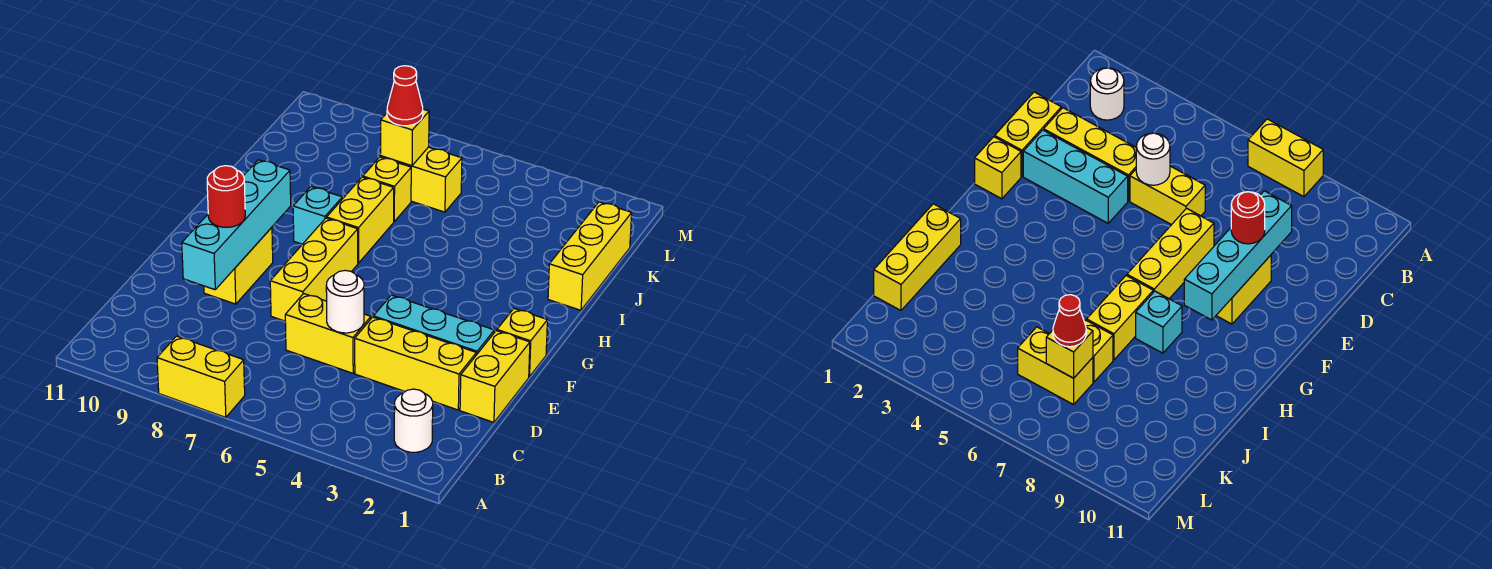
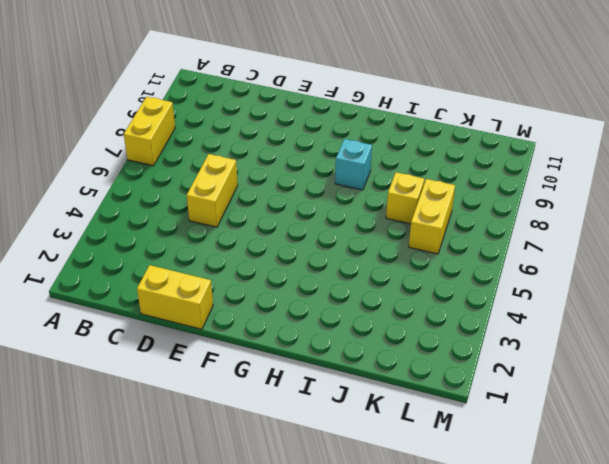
none -> white 1x1 round brick [394,389,433,452]
none -> yellow 1x3 brick [355,317,476,410]
none -> cyan 1x3 brick [373,295,494,355]

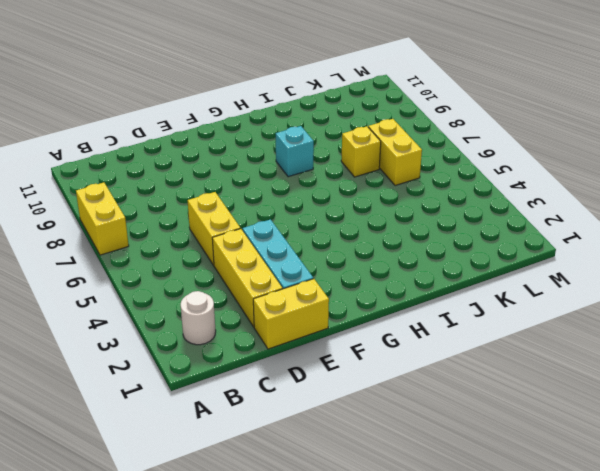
none -> yellow 1x3 brick [270,218,358,321]
none -> yellow 1x2 brick [204,227,273,304]
none -> yellow 1x1 brick [497,309,547,377]

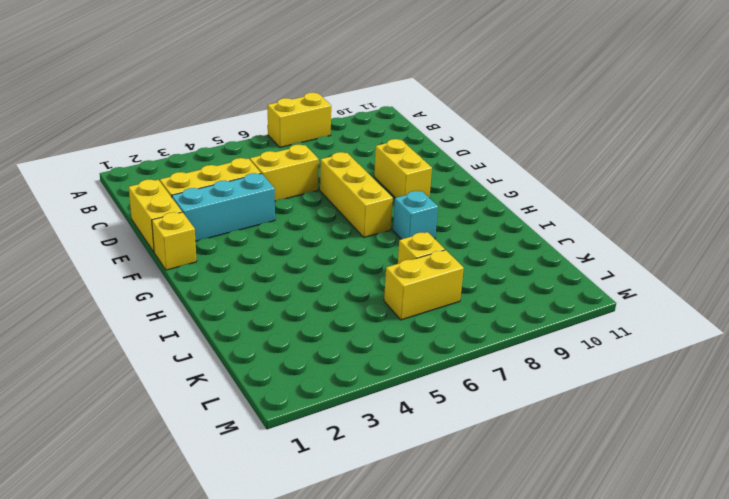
none -> white 1x1 round brick [394,389,433,452]
none -> yellow 1x2 brick [327,177,394,263]
none -> yellow 1x3 brick [548,202,632,310]

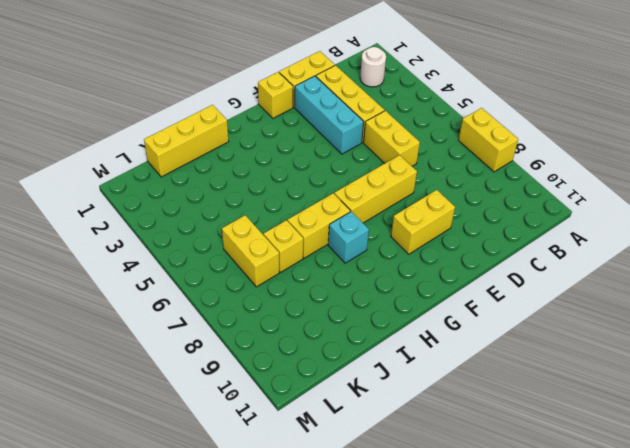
none -> white 1x1 round brick [326,271,364,333]
none -> cyan 1x4 brick [182,160,291,290]
none -> yellow 1x1 brick [381,109,429,166]

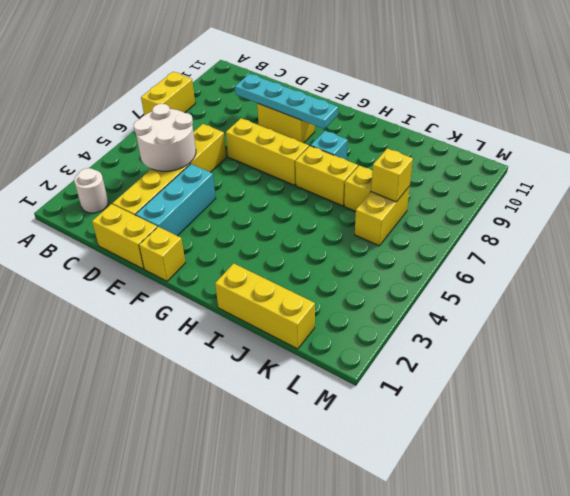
white 2x2 round brick [134,104,196,171] -> white 1x1 round brick [326,271,364,333]
cyan 1x4 plate [235,74,338,129] -> cyan 1x4 brick [182,160,291,290]
none -> red 1x1 round brick [207,166,245,227]
none -> red 1x1 cone [387,66,423,126]

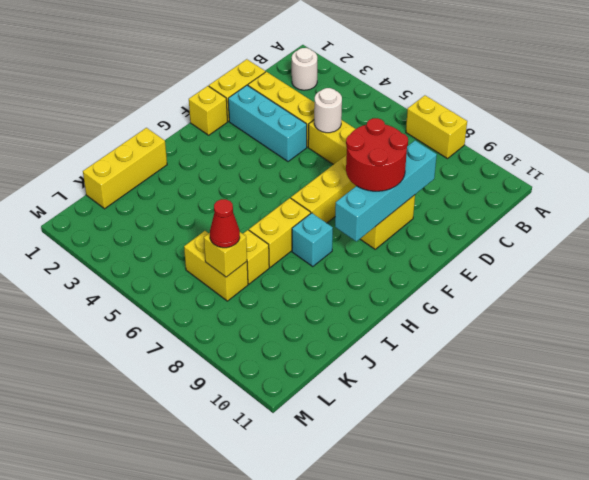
red 2x2 round brick [346,118,408,191] -> red 1x1 round brick [207,166,245,227]

